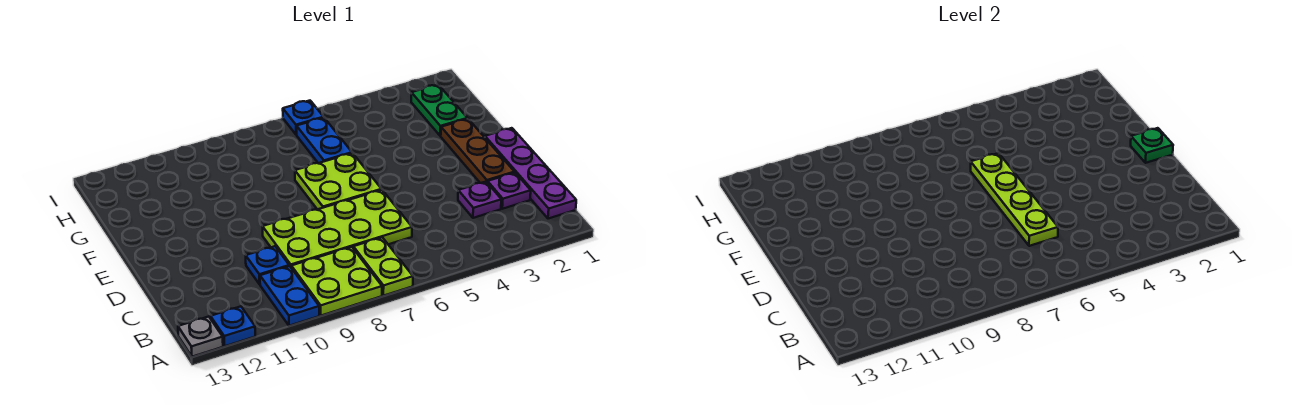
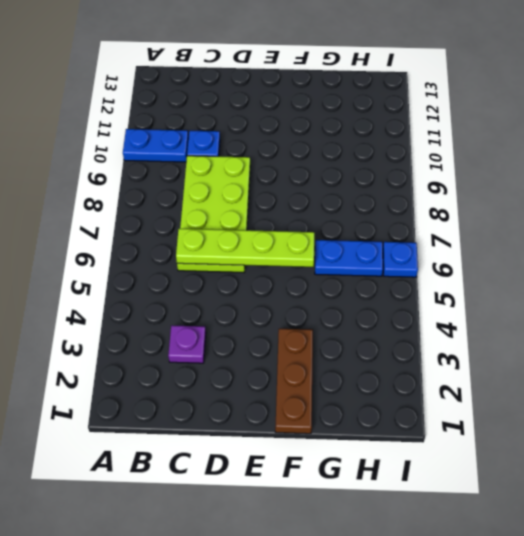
brown 1x3 plate [275,329,313,434] -> brown 1x3 plate turned to [441,119,514,183]
none -> lime 1x2 plate [353,237,413,296]
none -> lime 2x2 plate [291,247,382,316]
none -> blue 1x1 plate [210,306,255,346]

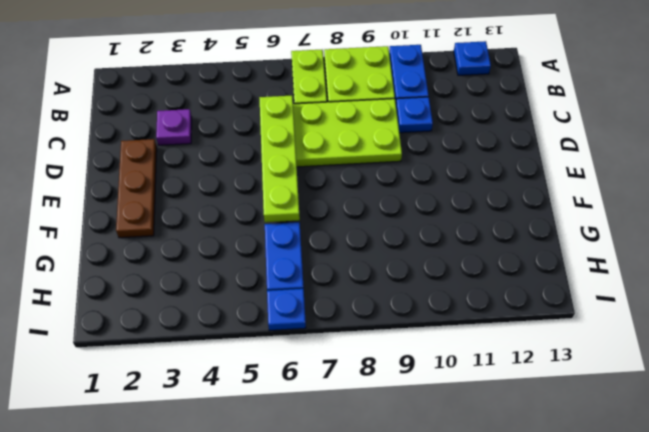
none -> grey 1x1 plate [178,317,223,357]
none -> purple 1x4 plate [485,128,576,219]
none -> purple 1x1 plate [488,173,531,209]

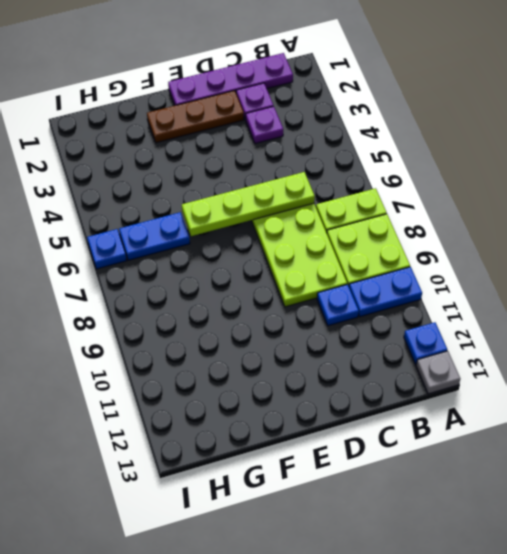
none -> lime 2x2 plate [295,153,382,209]
none -> green 1x2 plate [411,85,468,136]
none -> green 1x1 plate [1131,128,1173,163]

